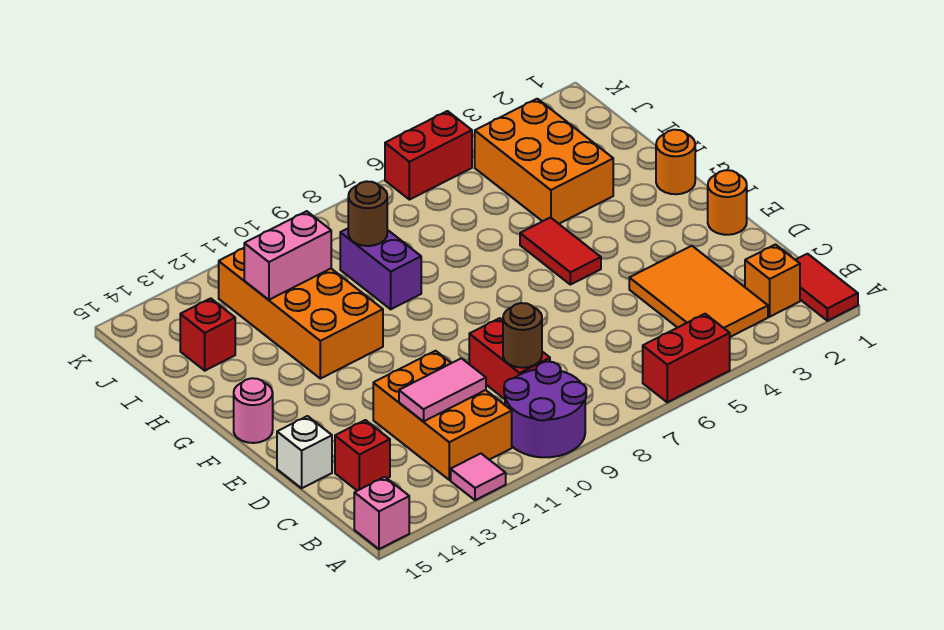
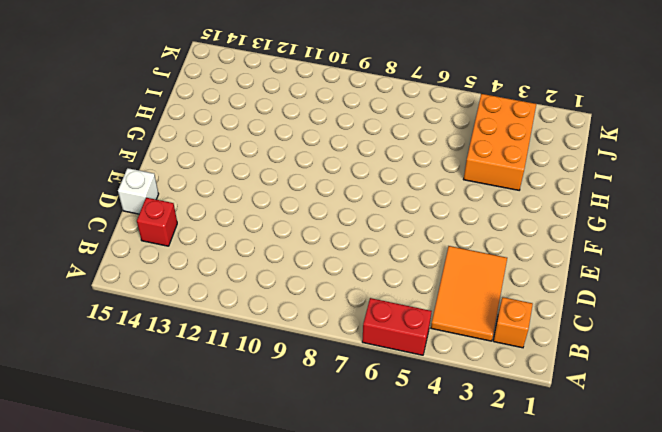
none -> red 1x2 tile [796,254,858,321]
none -> purple 2x2 round brick [504,362,586,457]
none -> pink 1x1 tile [451,454,506,500]

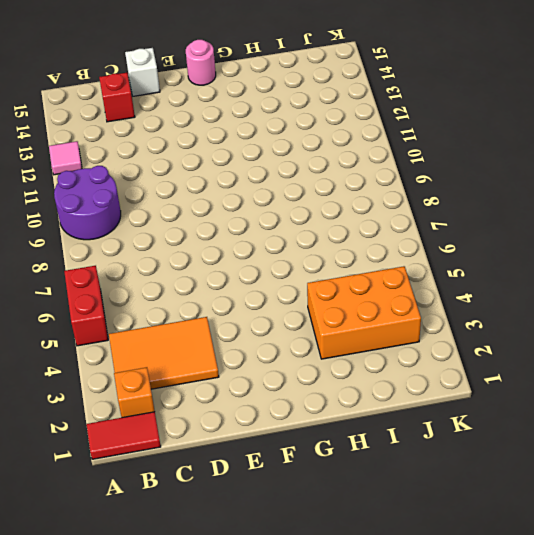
none -> pink 1x1 brick [354,477,409,549]
none -> orange 2x3 brick [373,351,512,480]
none -> red 1x2 brick [469,318,550,399]

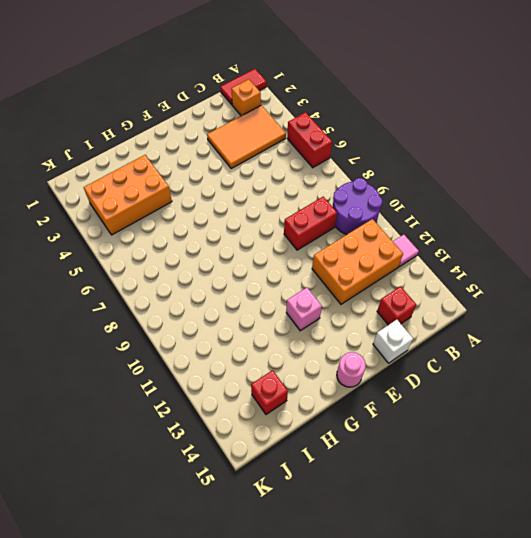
pink 1x1 brick [286,288,322,331] -> pink 1x1 brick moved to [354,477,409,549]
none -> orange 1x1 round brick [708,170,747,235]
none -> red 1x2 tile [520,218,601,285]
none -> orange 1x1 round brick [656,130,695,194]

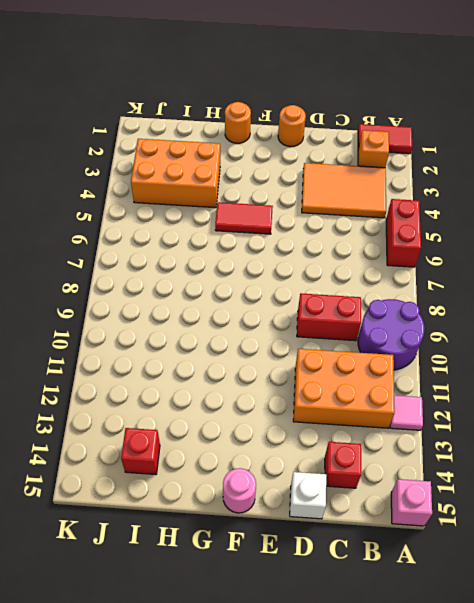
none -> orange 2x4 brick [219,248,383,379]
none -> purple 1x2 brick [340,229,421,309]
none -> red 1x2 brick [385,111,472,200]

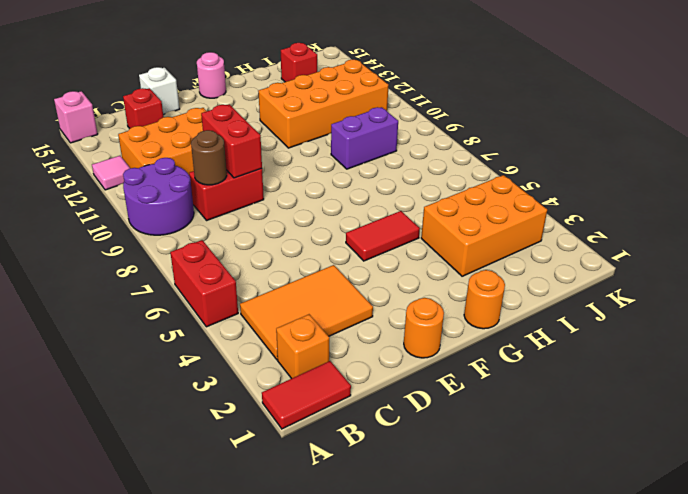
red 1x2 brick [201,104,262,178] -> red 1x2 brick moved to [385,111,472,200]
none -> pink 1x2 tile [399,358,486,422]
none -> brown 1x1 round brick [348,181,387,246]
none -> pink 1x2 brick [244,211,331,300]

